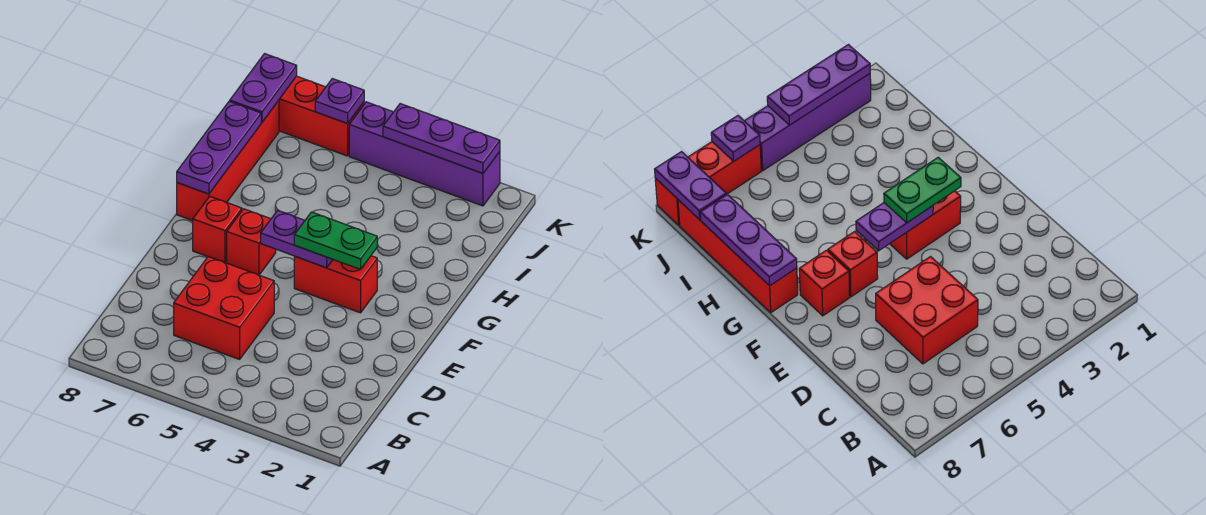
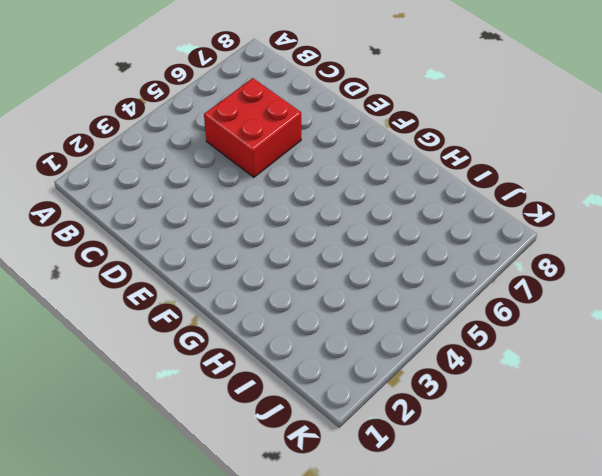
none -> red 1x2 brick [294,256,377,313]
none -> red 1x1 brick [227,209,276,275]
none -> red 1x1 brick [193,196,242,262]

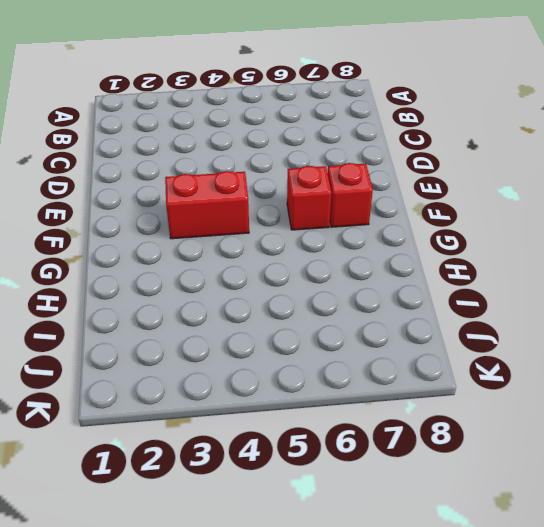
none -> red 2x2 brick [174,257,274,359]
none -> red 1x4 brick [177,100,279,221]
none -> purple 1x4 brick [349,102,500,206]

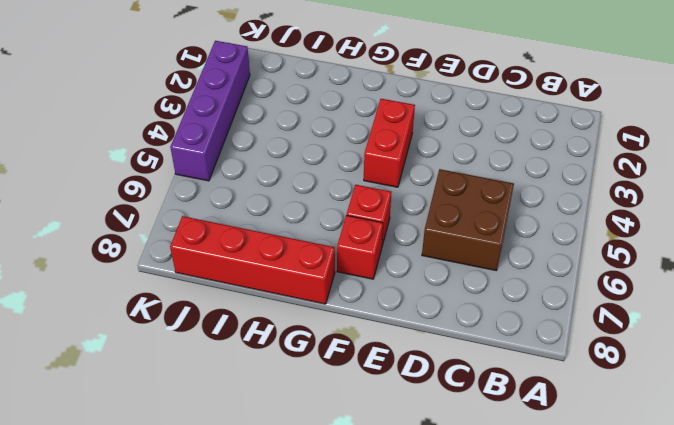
brown 2x2 brick [422,169,514,271] -> red 2x2 brick [174,257,274,359]
none -> red 1x3 brick [279,76,364,156]
none -> purple 1x2 plate [261,210,333,268]
none -> purple 1x3 plate [177,101,261,194]

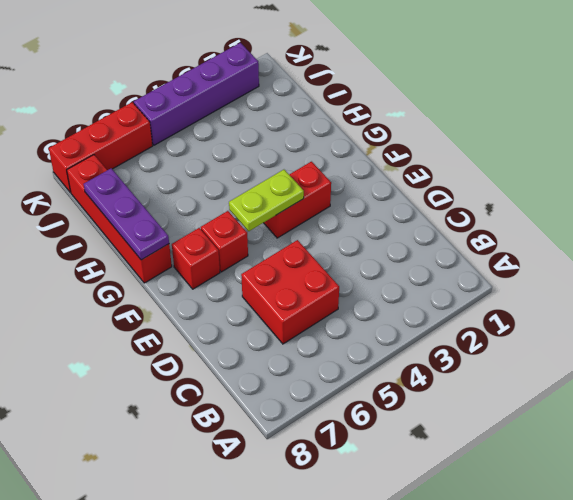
lime 1x2 plate [229,170,304,231] -> purple 1x2 plate [261,210,333,268]
none -> purple 1x2 plate [230,54,297,122]
none -> purple 1x3 plate [383,104,500,173]
none -> purple 1x1 plate [315,79,364,124]

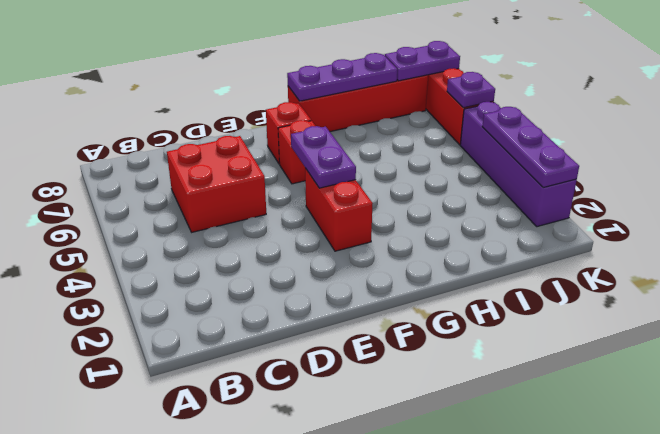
none -> green 1x2 plate [294,212,377,269]

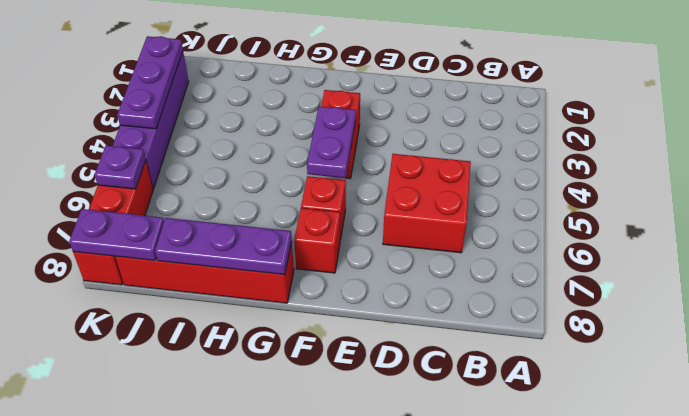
none -> green 1x2 plate [294,212,377,269]

